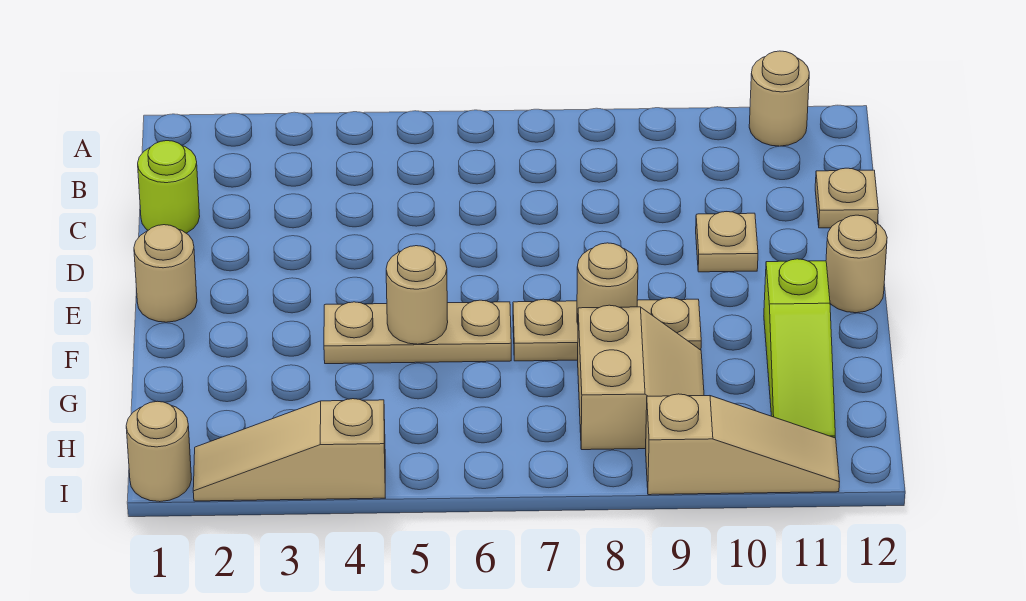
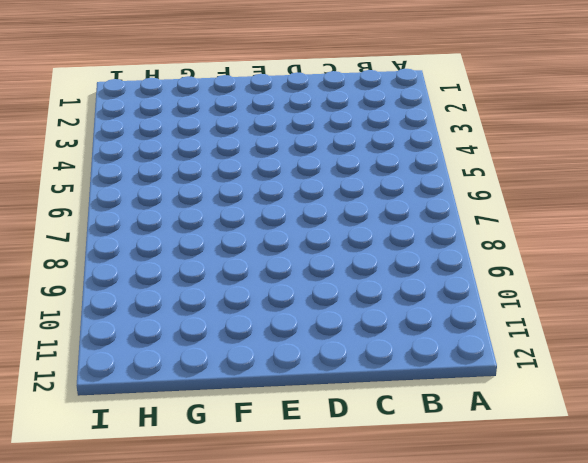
none -> tan 1x1 round brick [749,51,809,146]
none -> lime 1x1 round brick [138,141,200,233]
none -> tan 1x1 plate [815,168,878,228]

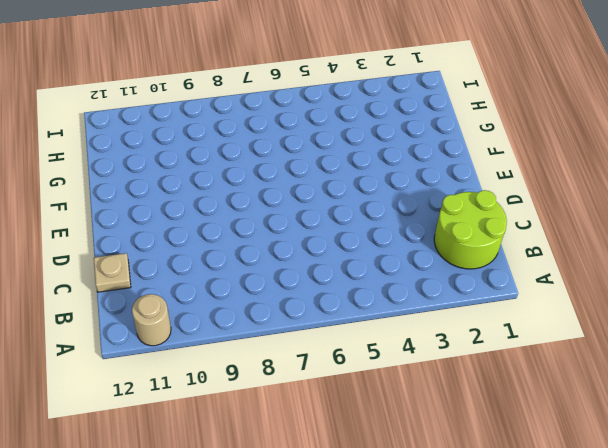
lime 2x2 round brick [434,190,507,269] -> lime 1x1 round brick [138,141,200,233]
none -> tan 1x1 plate [696,212,758,272]
none -> tan 1x1 round brick [134,225,197,322]
none -> tan 1x1 round brick [826,215,887,313]

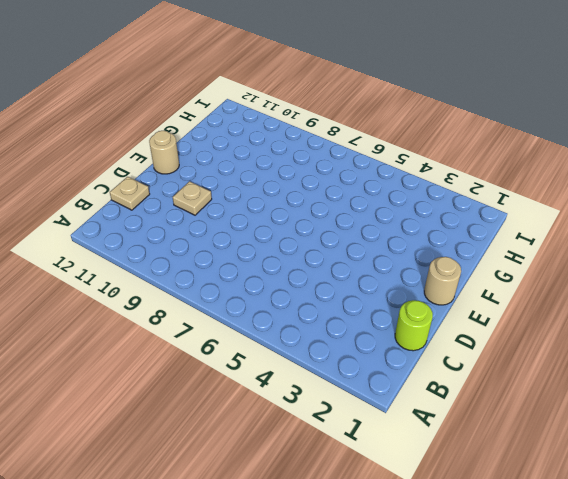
none -> tan 1x1 round brick [749,51,809,146]
none -> tan 1x3 plate [324,300,511,364]
none -> tan 1x3 plate [513,298,701,361]

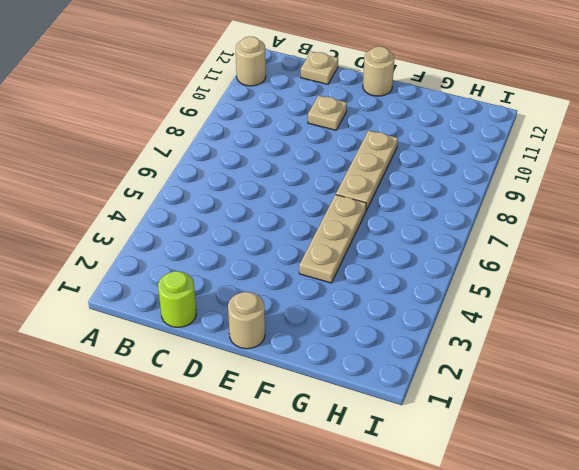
none -> lime 1x3 slope [764,259,835,438]
none -> tan 2x2 slope [578,305,704,450]
none -> tan 1x1 round brick [126,401,191,502]

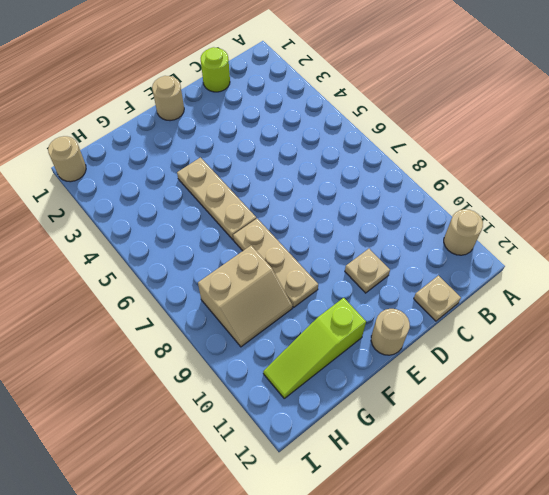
none -> tan 1x3 slope [193,399,385,501]
none -> tan 1x3 slope [646,394,839,495]
none -> tan 1x1 round brick [386,246,448,344]

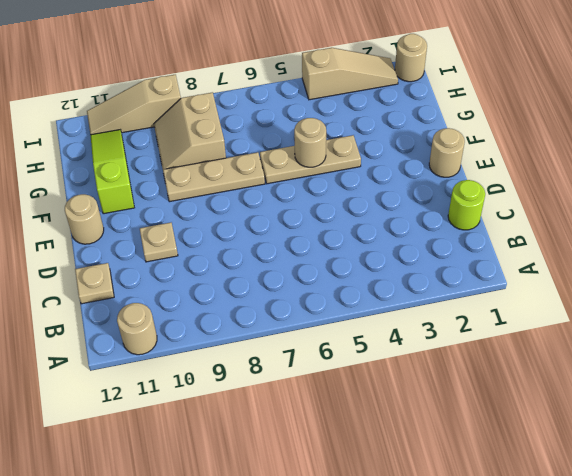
none -> tan 1x1 round brick [577,243,638,323]

